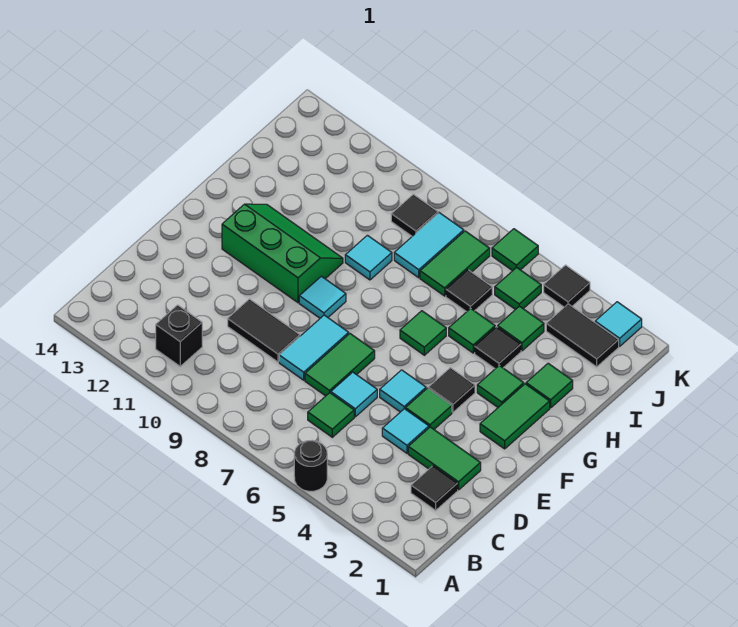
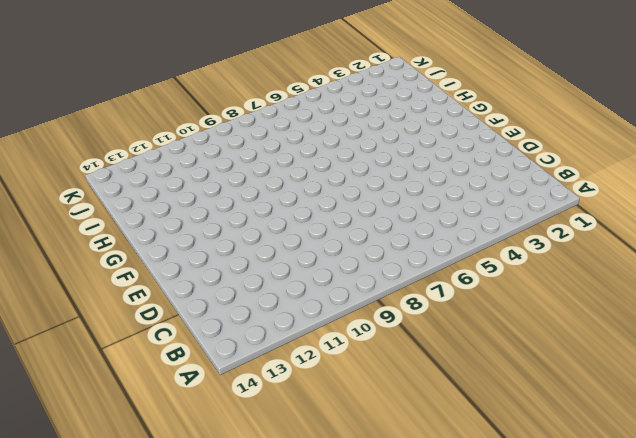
none -> black 1x1 round brick [294,440,327,491]
none -> black 1x1 brick [156,305,202,366]
none -> black 1x1 tile [411,466,458,510]
none -> green 1x1 tile [308,393,354,437]

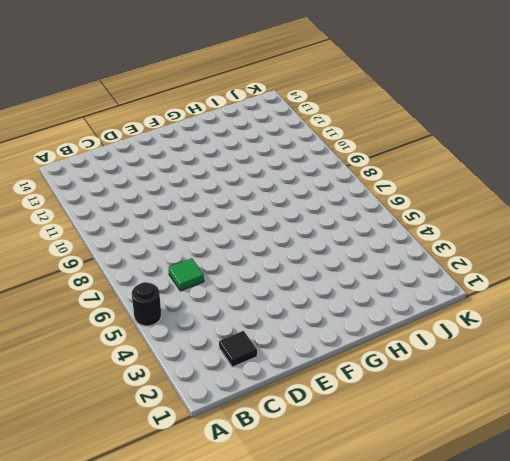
none -> black 1x1 brick [156,305,202,366]
none -> green 1x2 tile [408,427,481,490]
none -> cyan 1x1 tile [382,409,429,453]
none -> cyan 1x1 tile [331,372,377,417]

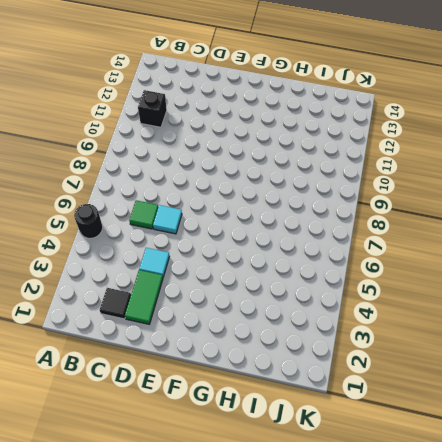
none -> green 1x2 tile [305,334,375,396]
none -> cyan 1x2 tile [279,315,349,380]
none -> black 1x2 tile [228,299,300,362]
none -> green 1x1 tile [405,388,452,429]

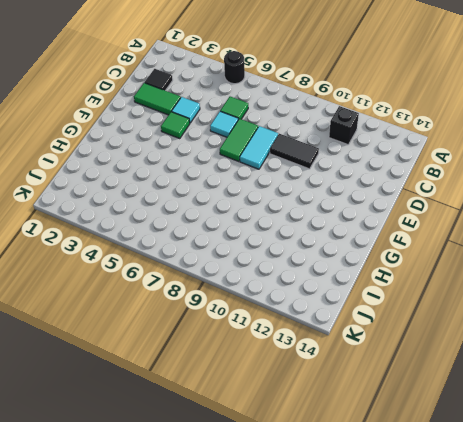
none -> cyan 1x1 tile [380,370,426,412]
none -> green 1x2 tile [480,384,550,449]
none -> black 1x1 tile [428,368,475,412]
none -> cyan 1x1 tile [299,276,346,318]

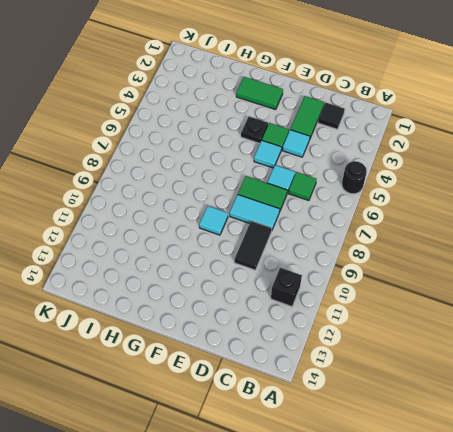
black 1x1 plate [241,117,268,143] -> black 1x1 tile [428,368,475,412]
none -> green 2x3 slope [222,204,343,303]
none -> green 1x1 tile [477,366,524,407]
none -> green 1x1 tile [400,311,446,355]
none -> green 1x1 tile [526,363,573,408]

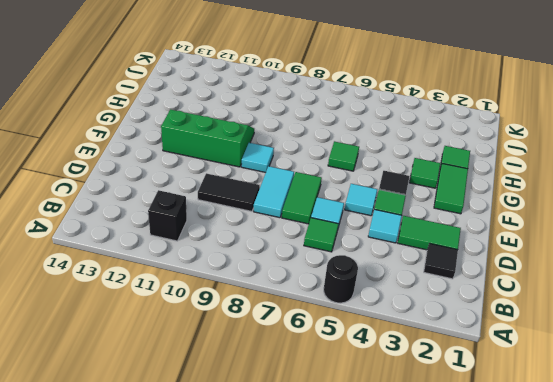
none -> black 1x1 tile [475,327,521,369]
none -> green 1x1 tile [449,308,495,353]
none -> cyan 1x1 tile [345,235,392,280]
none -> green 1x1 tile [498,306,544,351]

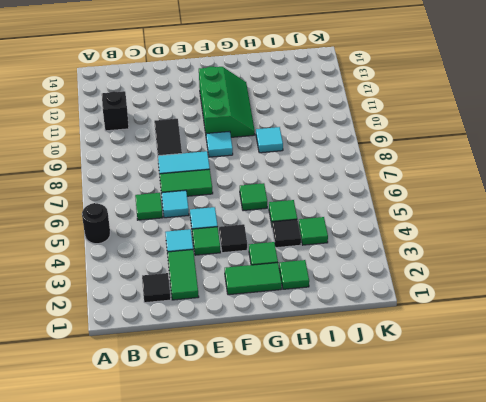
none -> black 1x1 tile [446,270,492,312]
none -> green 1x2 tile [420,231,490,296]
none -> cyan 1x2 tile [394,213,464,278]
none -> black 1x2 tile [546,304,619,367]

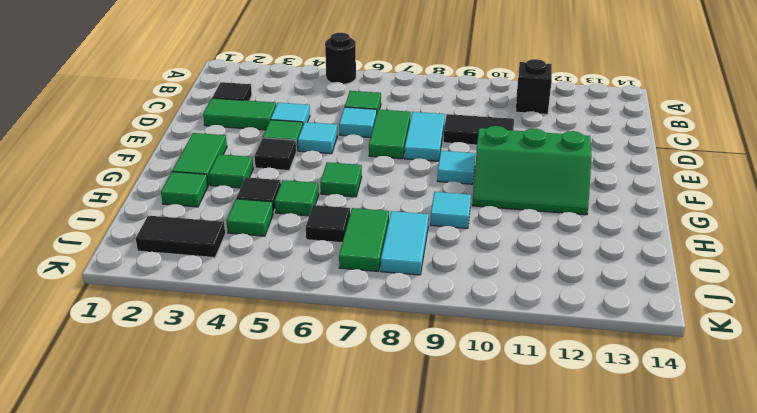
none -> green 1x1 tile [495,267,541,310]
none -> black 1x1 tile [391,194,438,236]
none -> cyan 1x1 tile [595,302,642,346]
none -> black 1x1 tile [544,265,590,307]

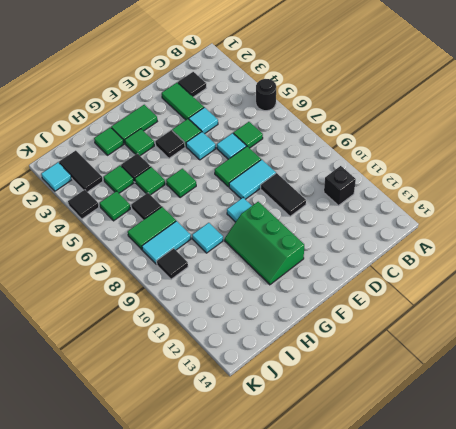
none -> green 1x1 tile [492,229,538,271]

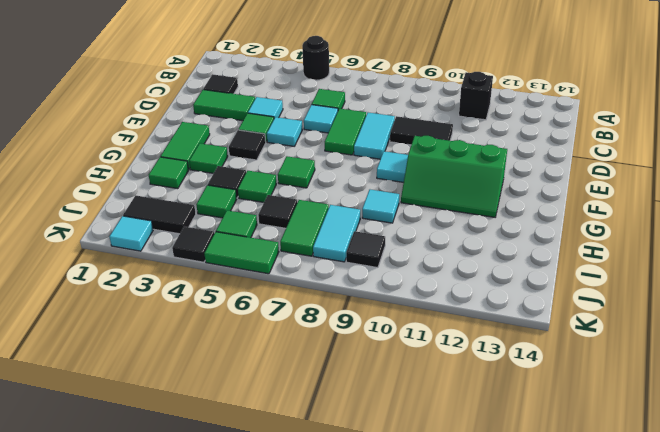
green 1x2 tile [204,232,279,274] -> green 1x1 tile [492,229,538,271]

